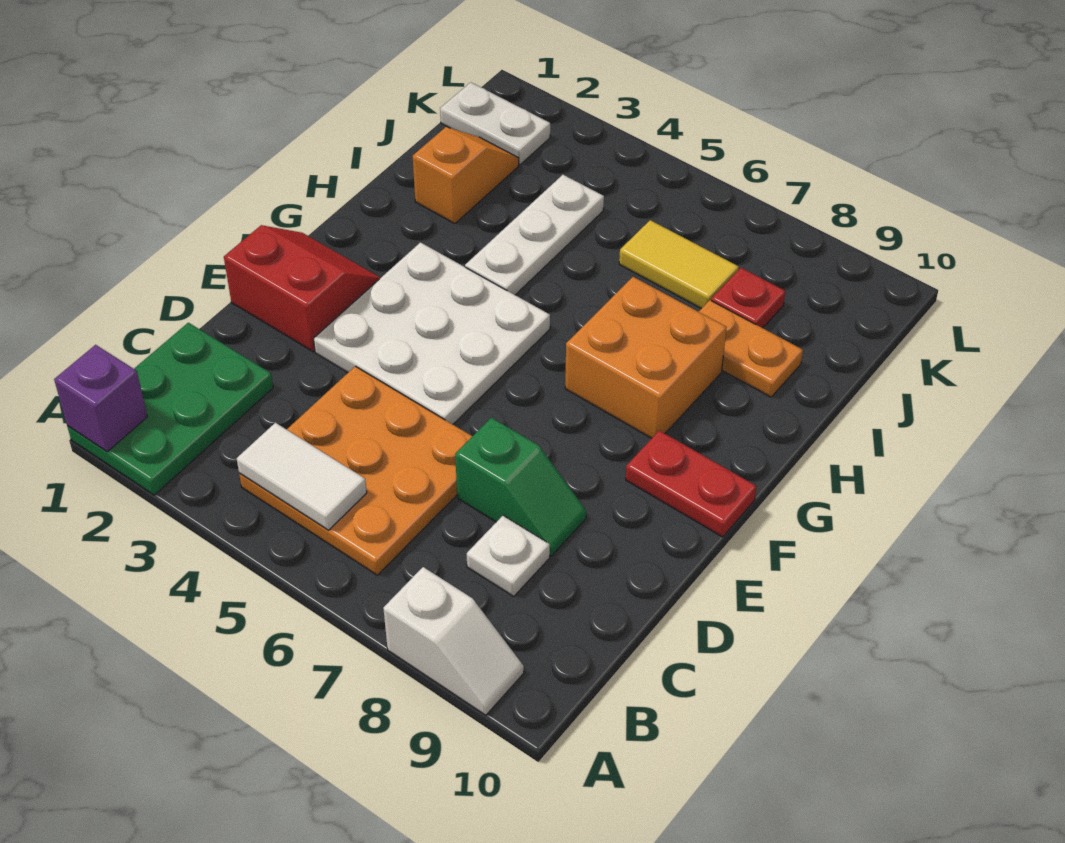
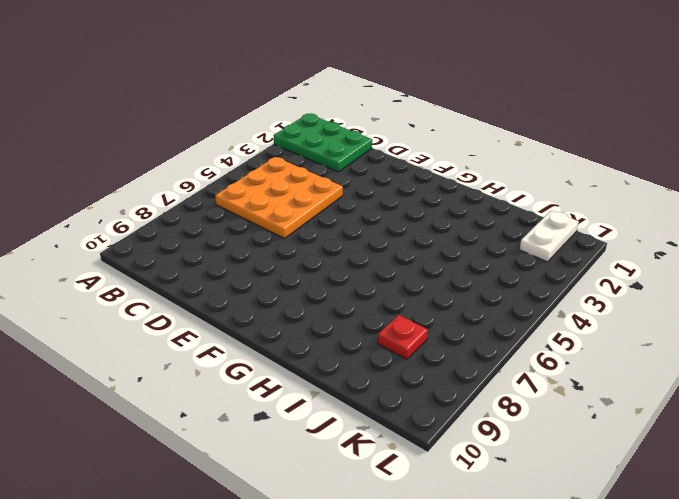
none -> white 1x2 slope [383,567,524,715]
none -> white 1x1 plate [467,516,550,596]
none -> green 1x2 slope [455,418,586,556]

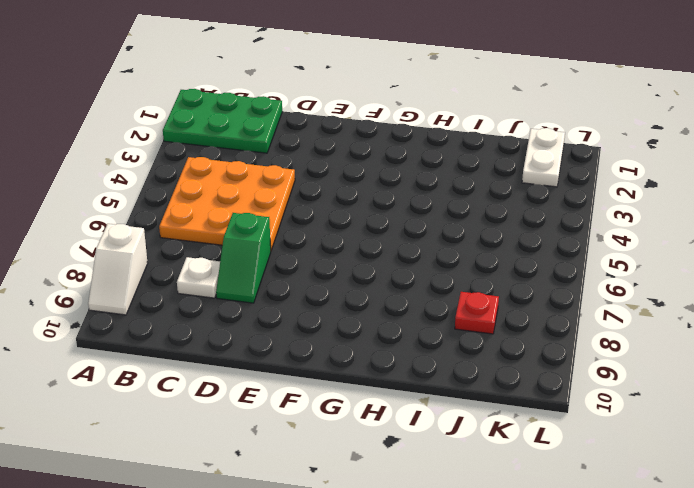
none -> red 2x2 slope [224,225,381,352]
none -> white 3x3 plate [314,242,550,424]
none -> red 1x2 plate [626,431,757,537]

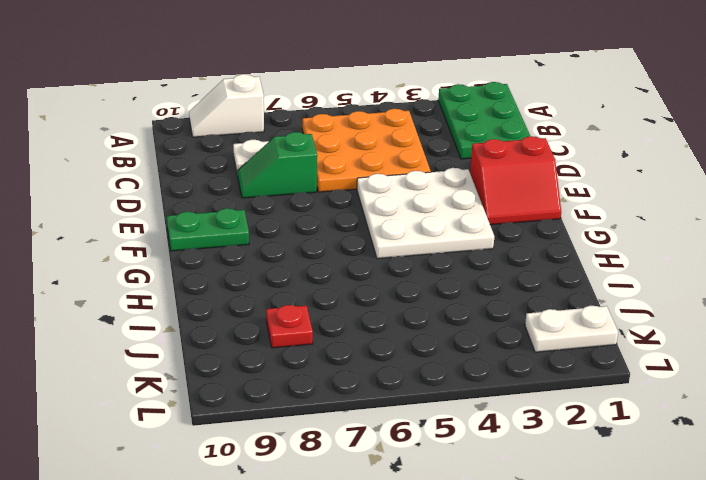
green 1x2 plate [167,208,249,251] -> red 1x2 plate [626,431,757,537]
none -> orange 2x2 brick [565,277,727,438]
none -> white 1x3 plate [465,175,604,295]
none -> orange 1x2 slope [413,127,519,224]

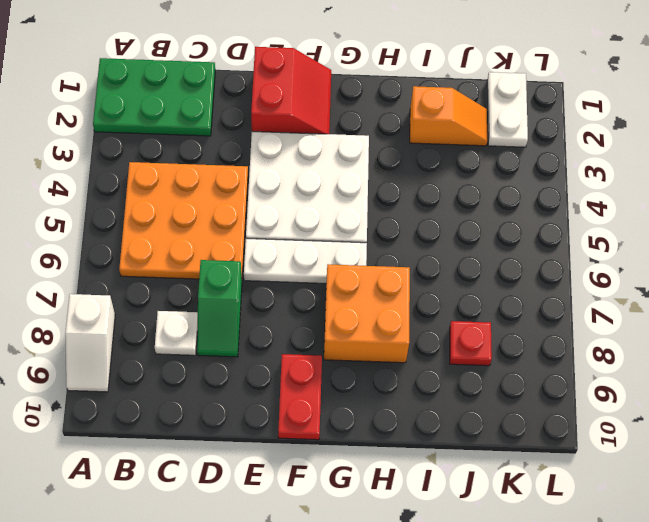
white 1x3 plate [244,238,367,283] -> white 1x3 plate moved to [465,175,604,295]
none -> orange 1x2 plate [699,300,803,397]
none -> yellow 1x2 tile [619,220,739,309]
none -> purple 1x1 brick [54,345,147,452]

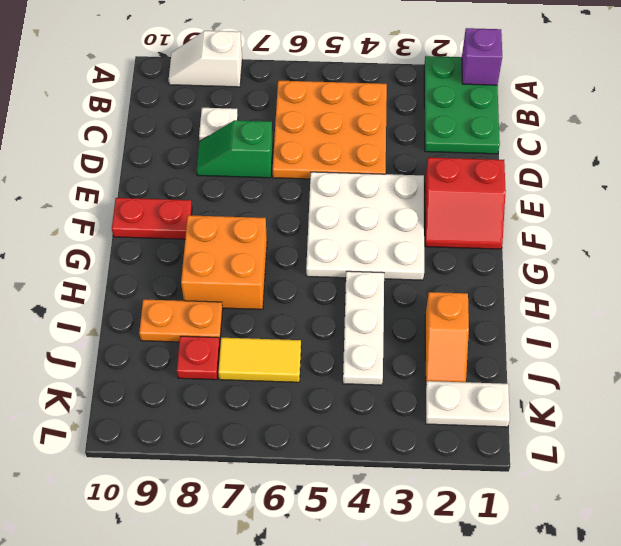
none -> white 1x2 tile [237,423,367,530]

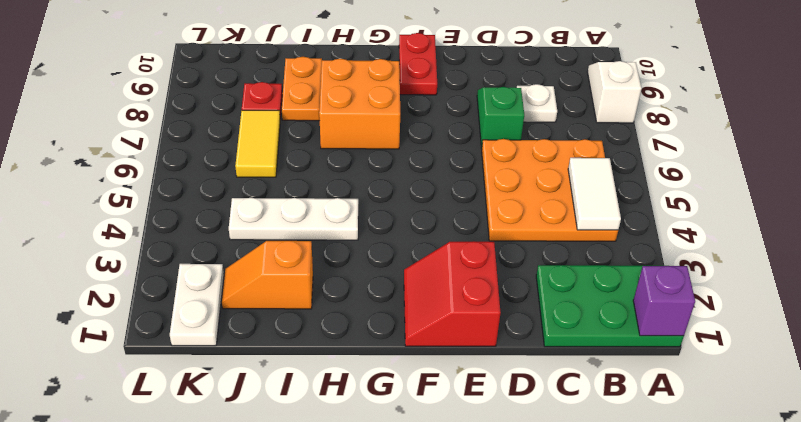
none -> white 3x3 plate [314,242,550,424]

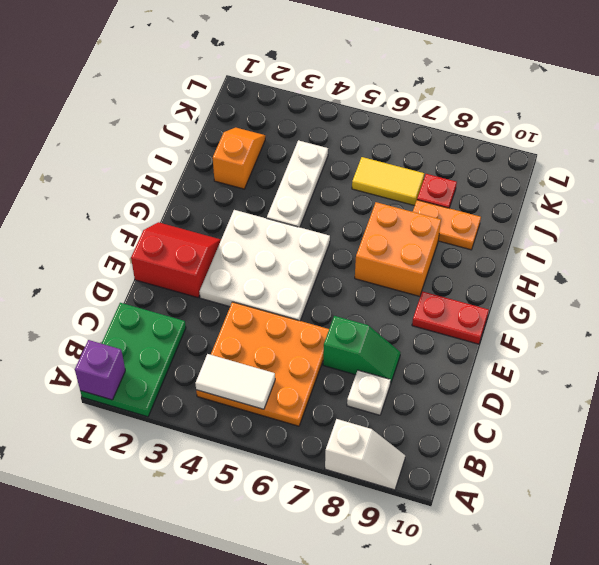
none -> white 1x2 plate [440,82,550,165]

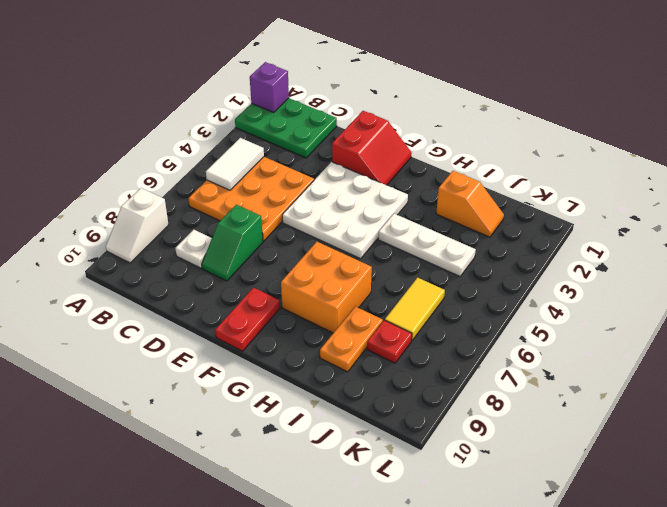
none -> white 1x2 plate [440,82,550,165]

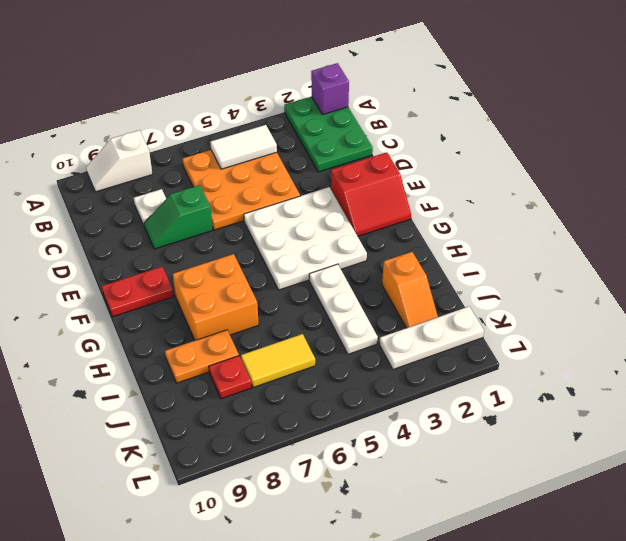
white 1x3 plate [379,306,484,369] -> white 1x2 plate [440,82,550,165]

